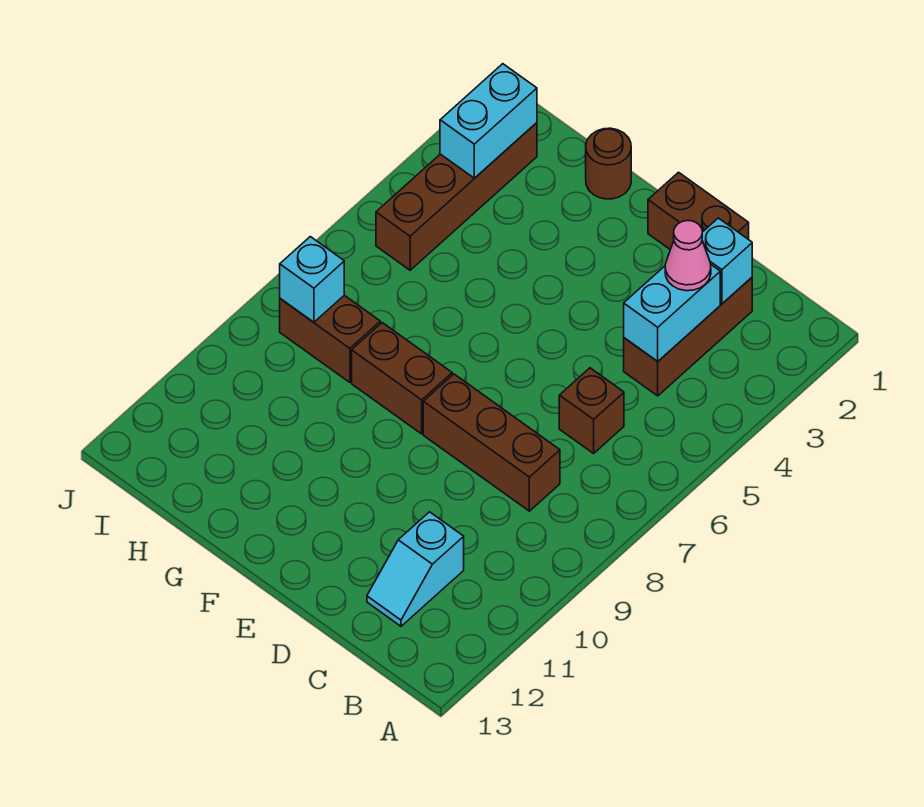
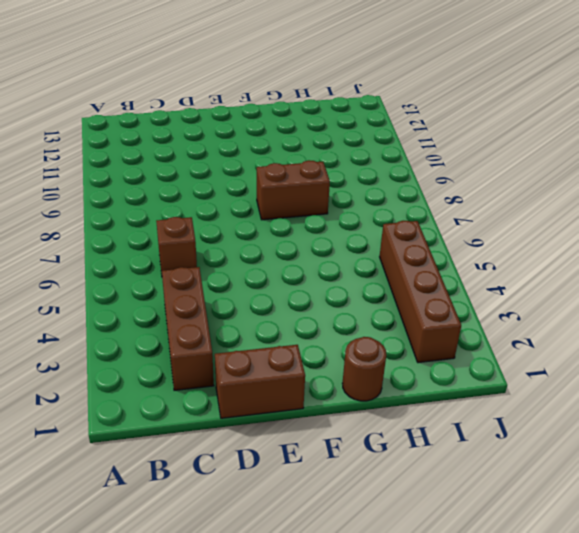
none -> brown 1x3 brick [423,374,560,511]
none -> cyan 1x2 slope [367,512,464,626]
none -> brown 1x2 brick [280,295,380,382]

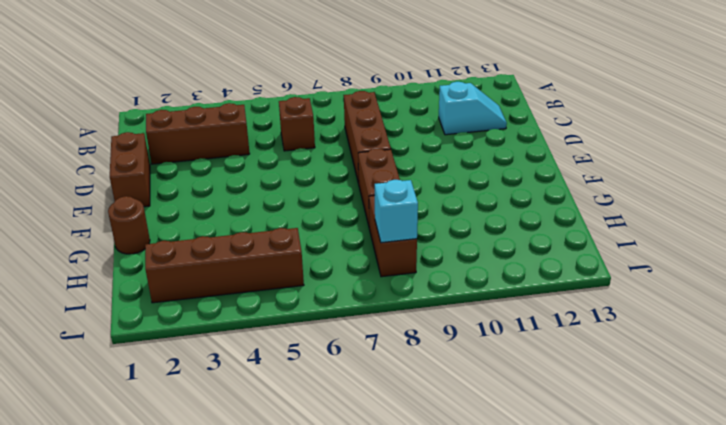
none -> cyan 1x1 brick [702,218,752,304]
none -> cyan 1x2 brick [624,265,720,361]
none -> cyan 1x2 brick [440,64,537,178]

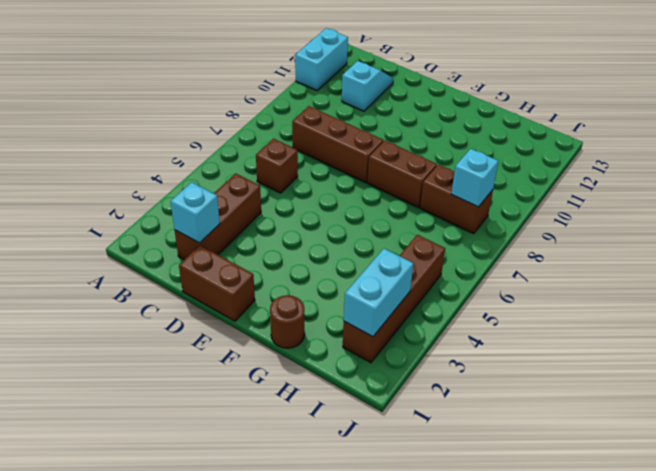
cyan 1x2 brick [295,28,348,90] -> cyan 1x2 brick moved to [624,265,720,361]
none -> pink 1x1 cone [665,221,711,291]

